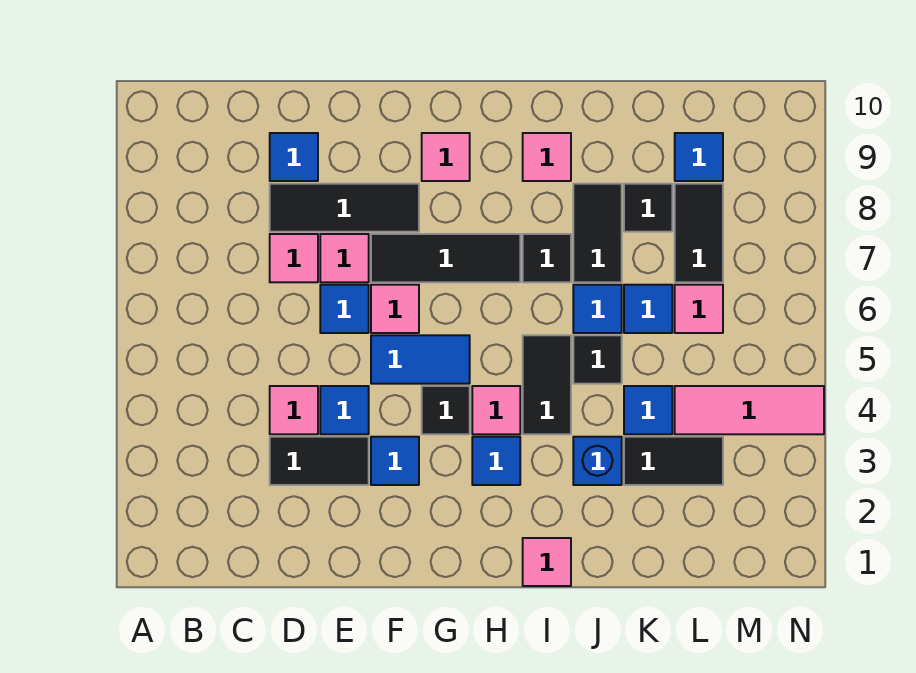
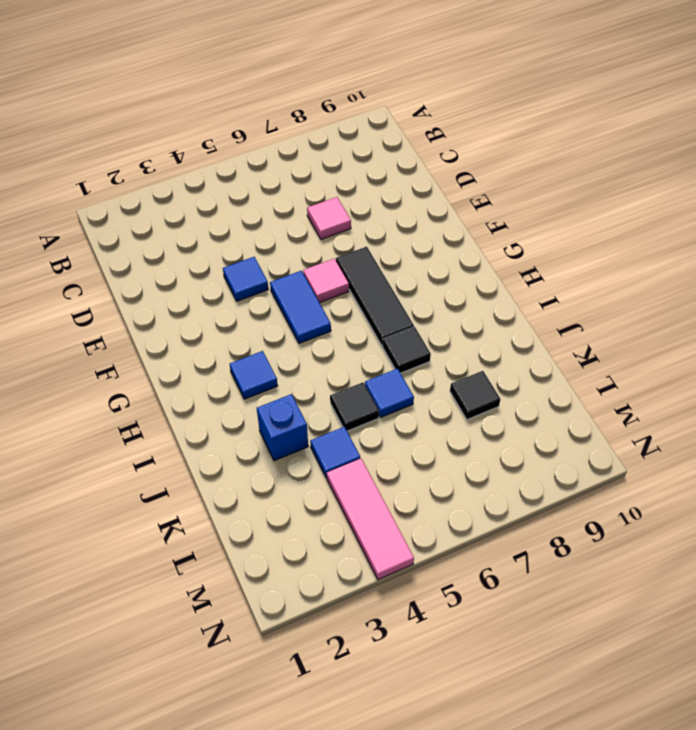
none -> black 1x2 tile [270,437,369,485]
none -> pink 1x1 tile [270,386,318,434]
none -> black 1x3 tile [270,184,419,232]
none -> blue 1x1 tile [270,133,318,181]

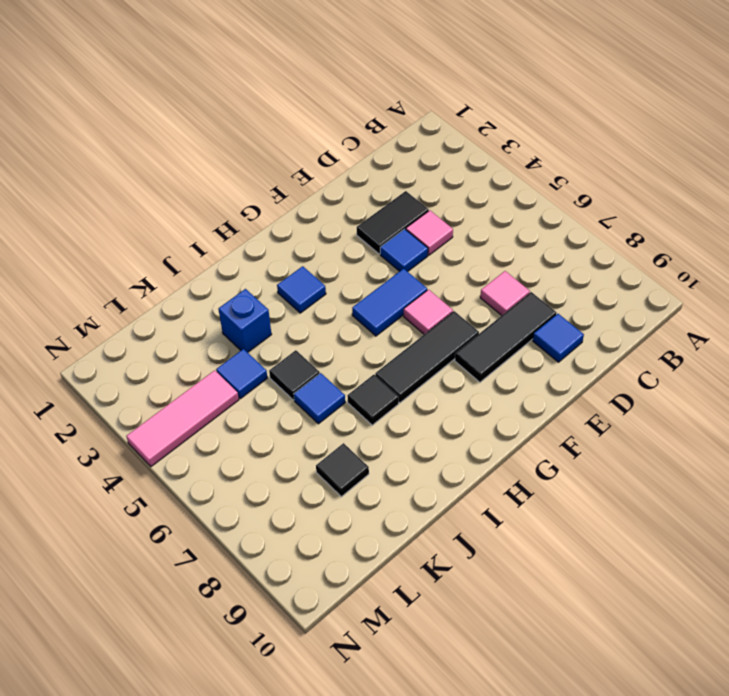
none -> blue 1x1 tile [320,285,369,333]
none -> pink 1x1 tile [320,234,369,282]
none -> blue 1x1 tile [371,437,419,485]
none -> black 1x1 tile [422,386,470,434]

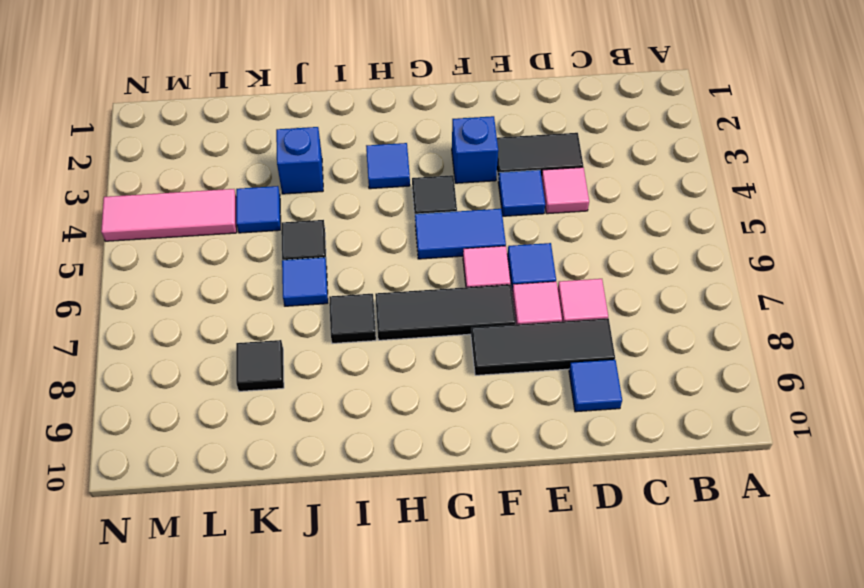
blue 1x1 brick [452,116,498,183] -> blue 1x1 tile [371,437,419,485]
none -> pink 1x1 tile [422,133,470,181]
none -> pink 1x1 tile [472,386,520,434]
none -> pink 1x1 tile [523,538,571,586]
none -> black 1x2 tile [523,335,571,434]

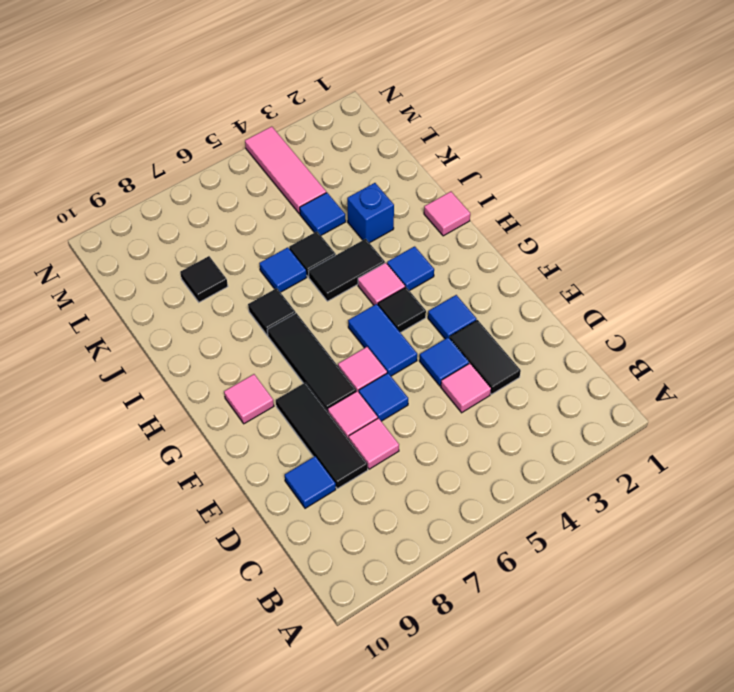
none -> pink 1x1 tile [523,133,571,181]
none -> black 1x2 tile [573,184,622,282]
none -> black 1x2 tile [624,437,723,485]
none -> blue 1x1 tile [624,285,672,333]

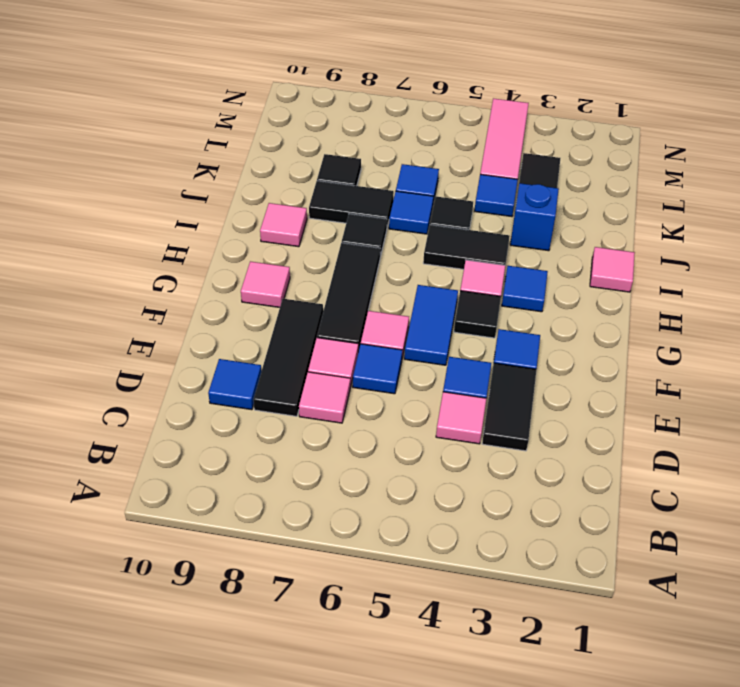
none -> pink 1x1 tile [675,285,723,333]
none -> black 1x2 tile [675,184,723,282]
none -> blue 1x1 tile [675,133,723,181]

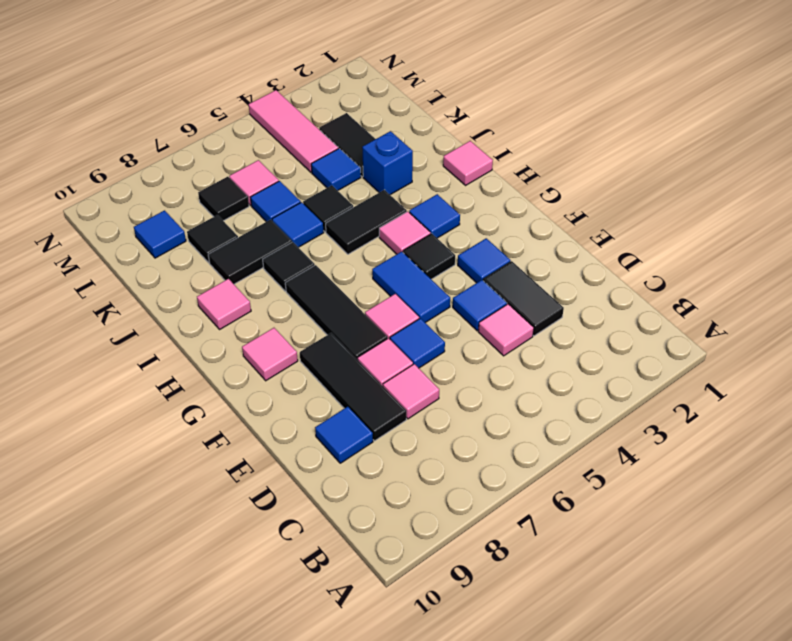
black 1x1 tile [198,177,249,221] -> black 1x2 tile [675,184,723,282]

